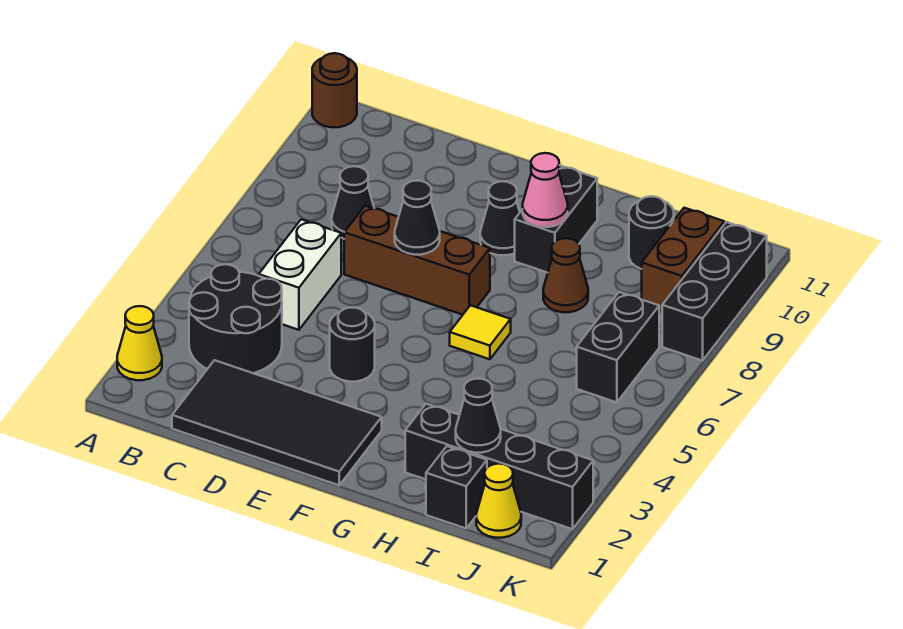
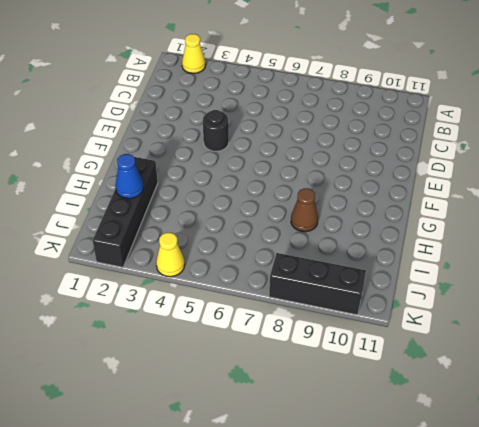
blue 1x1 cone [115,154,143,199] -> black 1x1 cone [456,379,501,453]
yellow 1x1 cone [156,233,185,277] -> yellow 1x1 cone moved to [476,464,521,538]
none -> brown 1x1 round brick [312,53,357,127]
none -> black 2x2 round brick [189,264,282,373]
none -> black 2x4 tile [172,360,382,485]

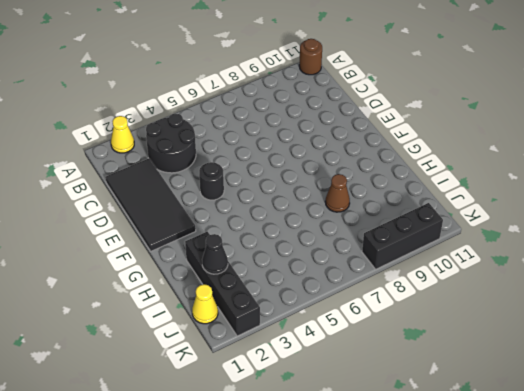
none -> white 1x2 brick [259,219,341,330]
none -> black 1x1 cone [332,166,374,239]
none -> brown 1x3 brick [344,206,490,315]

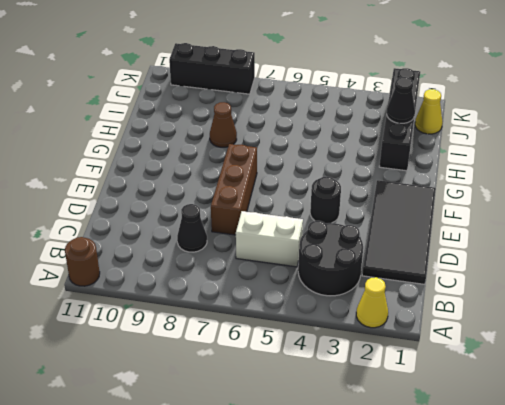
none -> black 1x1 cone [480,181,520,255]
none -> yellow 1x1 tile [450,305,511,359]
none -> black 1x2 brick [515,165,597,273]

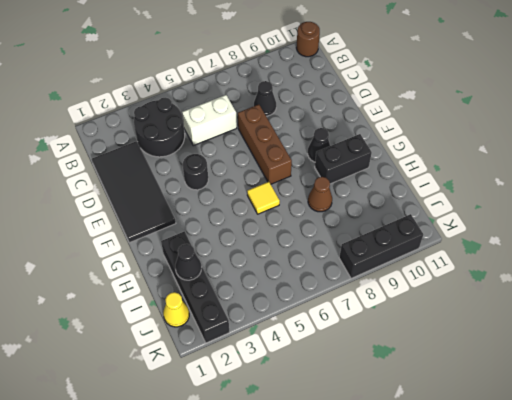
none -> yellow 1x1 cone [117,306,162,380]
none -> black 1x1 brick [426,446,487,528]
none -> black 1x1 round brick [629,196,674,269]

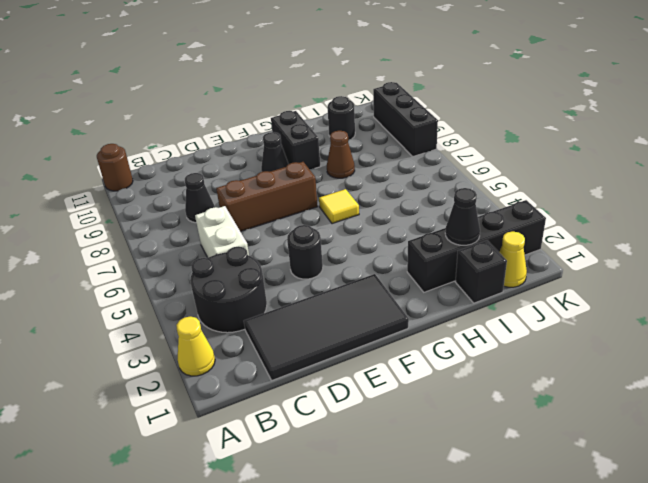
none -> black 1x2 brick [577,292,659,402]
none -> brown 1x2 brick [642,208,724,311]
none -> black 1x1 cone [395,181,440,255]

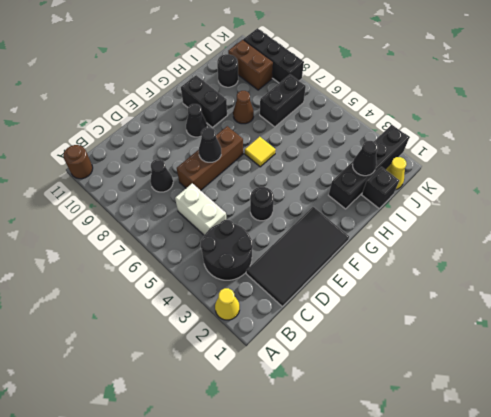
black 1x2 brick [260,75,306,127] -> black 1x2 brick turned to [577,292,659,402]
none -> pink 1x1 cone [523,153,568,227]

